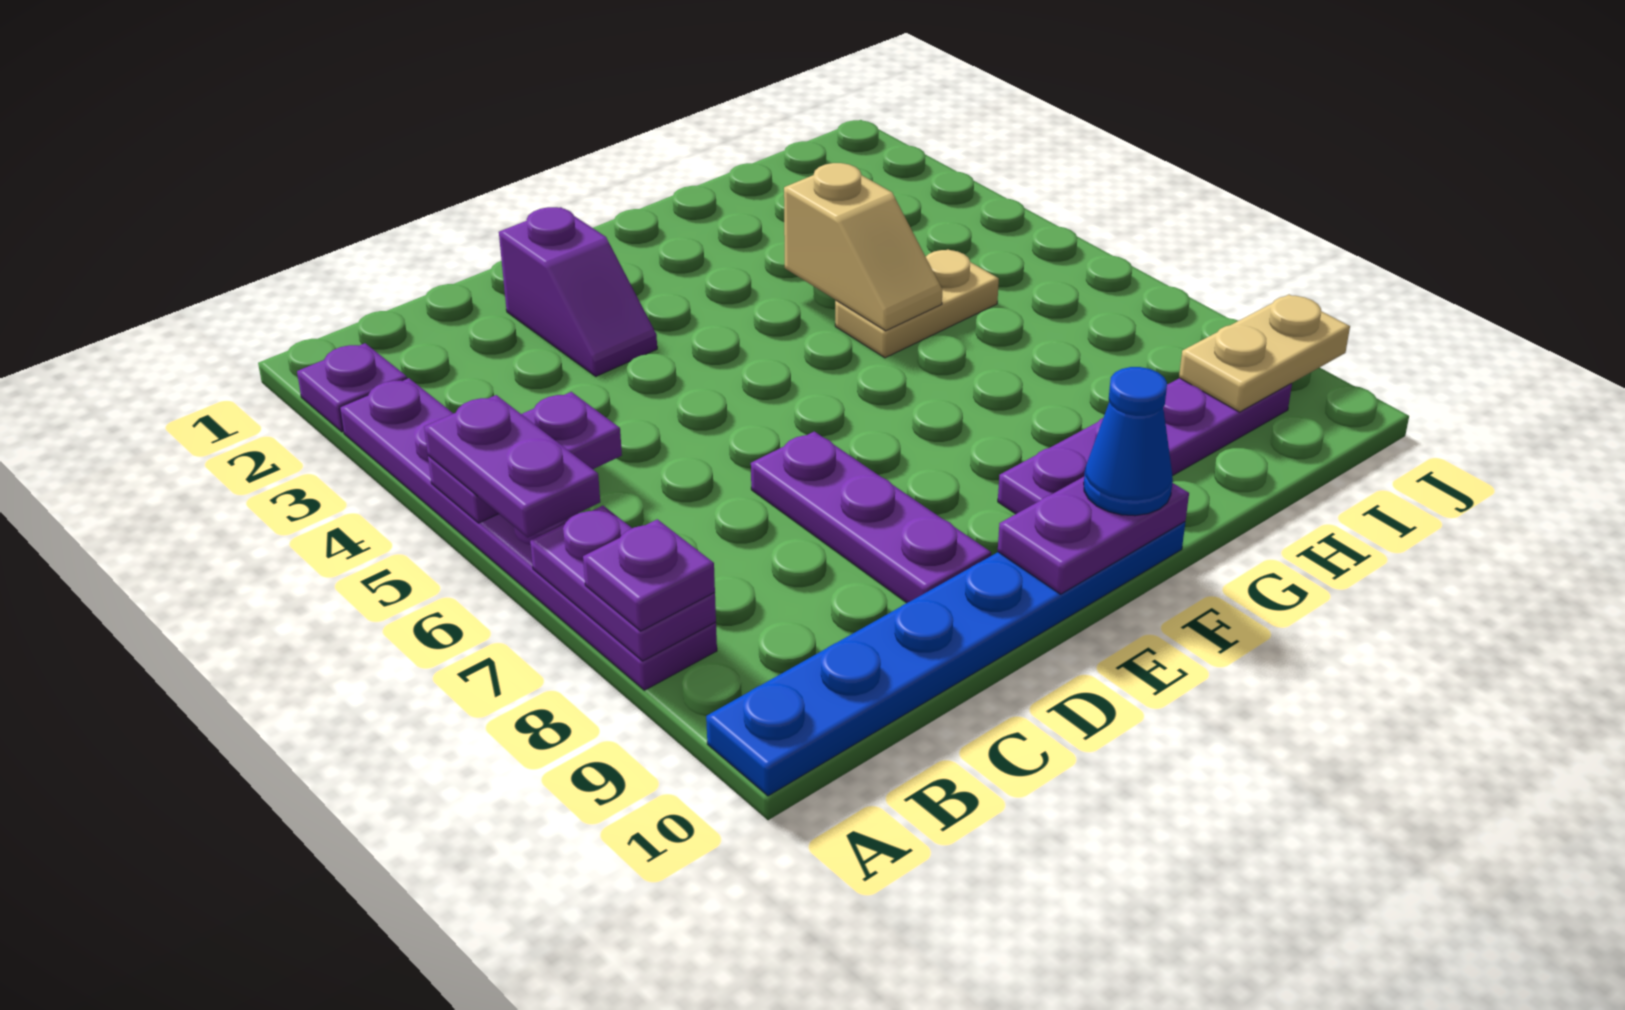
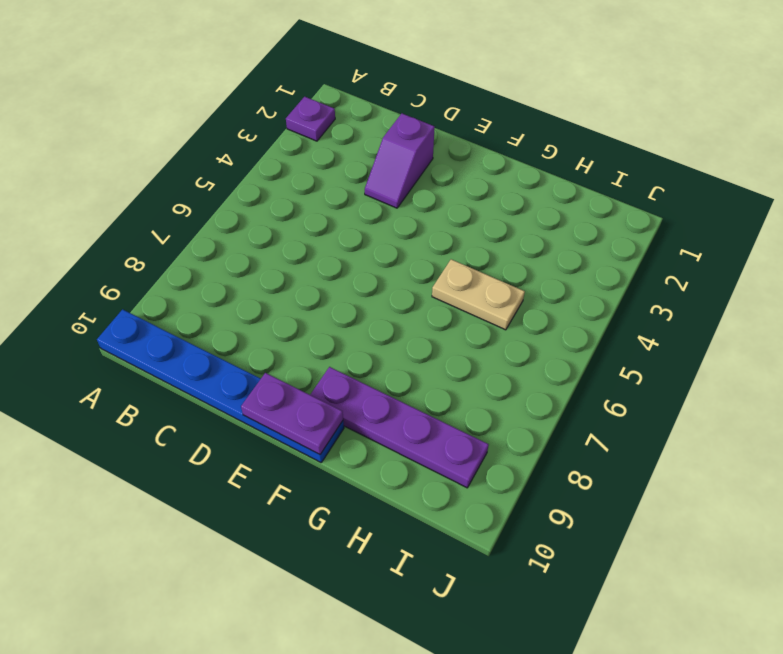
none -> purple 1x6 plate [340,378,717,690]
none -> purple 1x3 plate [751,431,991,603]
none -> purple 1x2 plate [428,392,622,523]

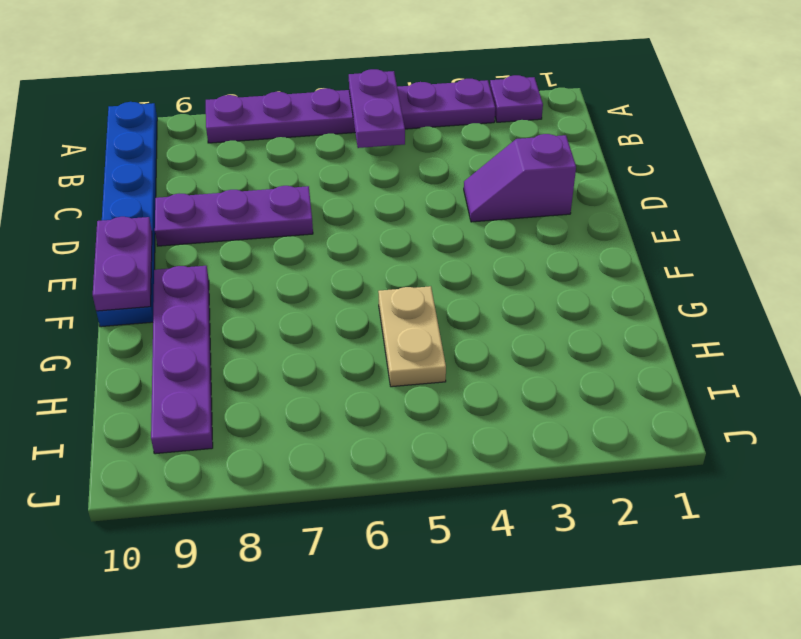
none -> purple 1x2 plate [530,506,716,661]
none -> tan 1x2 slope [784,163,942,331]
none -> tan 1x2 plate [1179,295,1350,412]

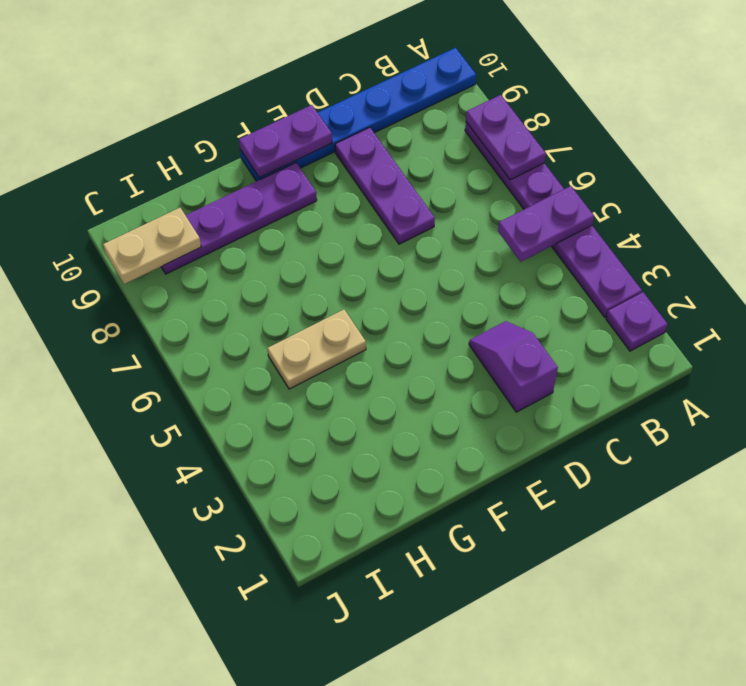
none -> tan 1x2 slope [784,163,942,331]
none -> purple 1x2 plate [424,395,600,537]
none -> purple 1x1 plate [583,519,715,631]

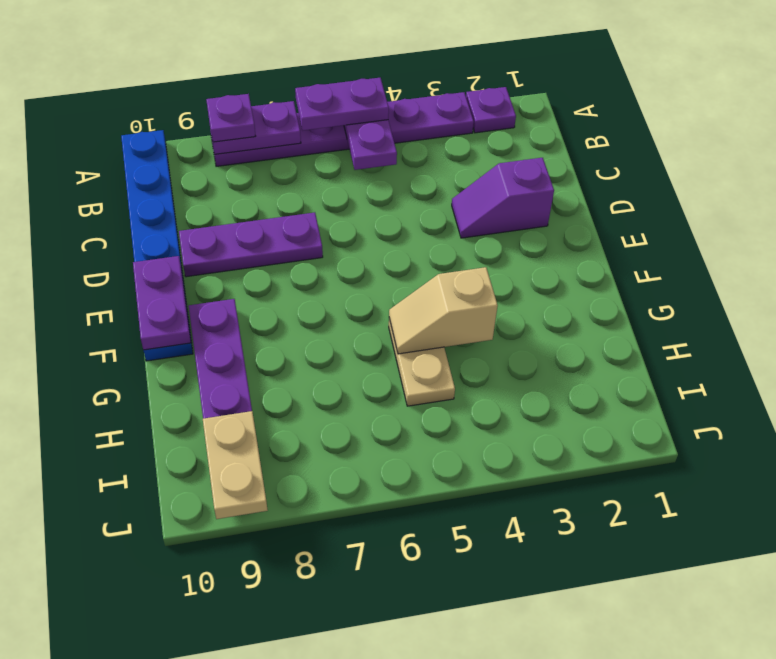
none -> blue 1x1 cone [1084,367,1173,516]

